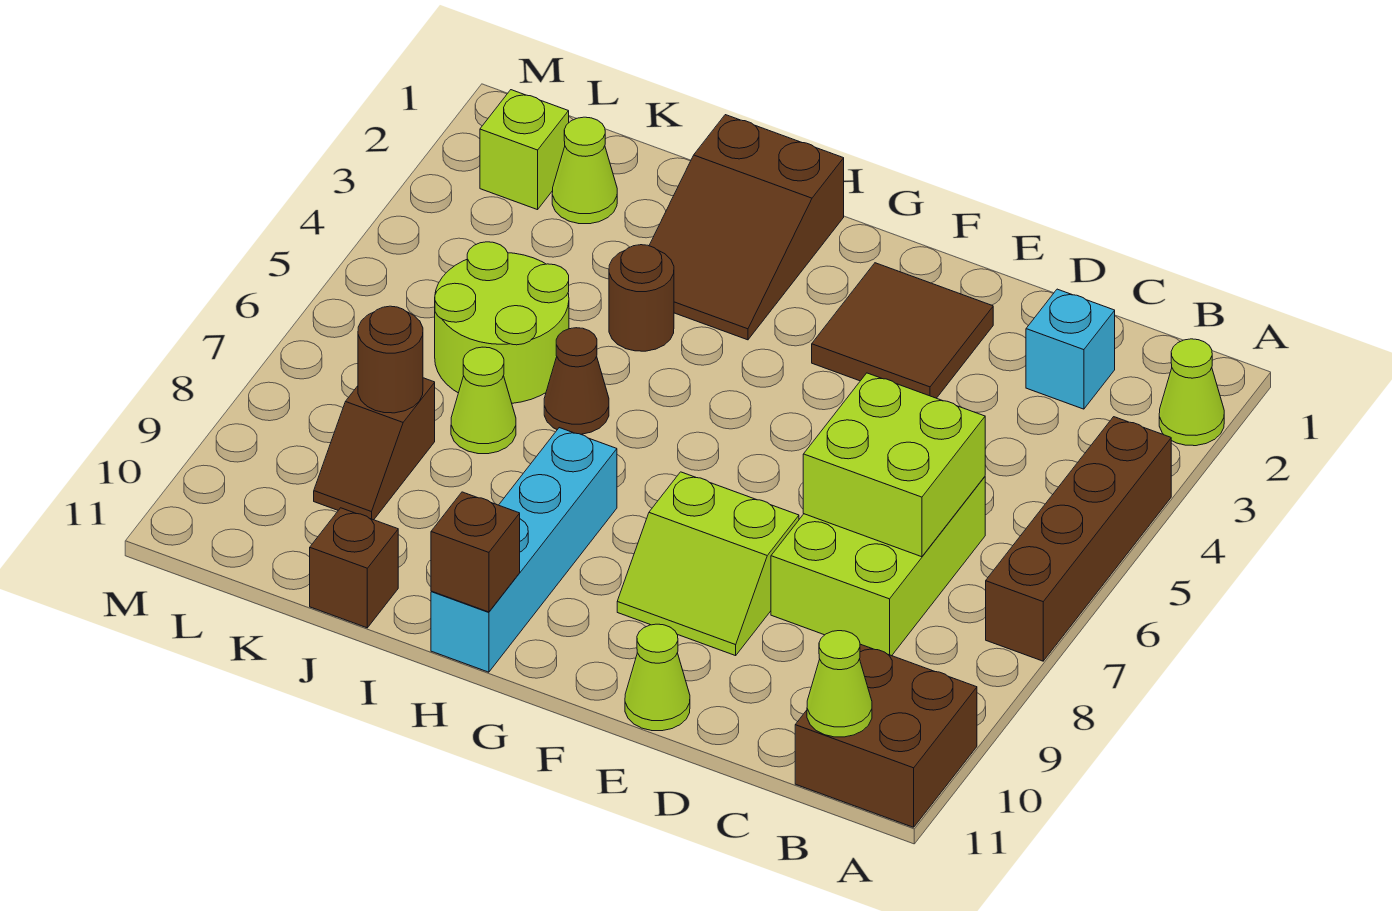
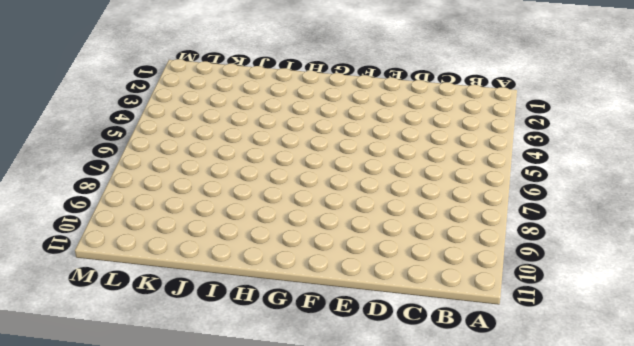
none -> lime 1x1 cone [1159,339,1224,446]
none -> brown 1x4 brick [986,417,1171,661]
none -> brown 2x2 brick [795,644,977,827]

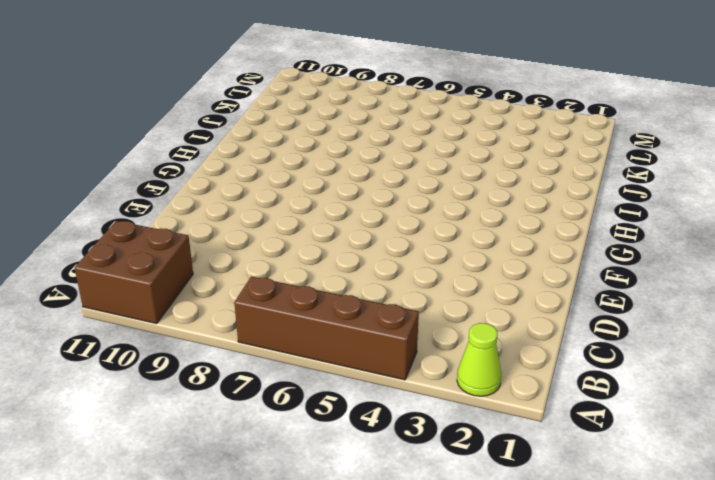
none -> cyan 1x1 brick [1026,289,1115,409]
none -> lime 2x3 brick [771,477,985,656]
none -> brown 2x2 tile [812,263,993,398]

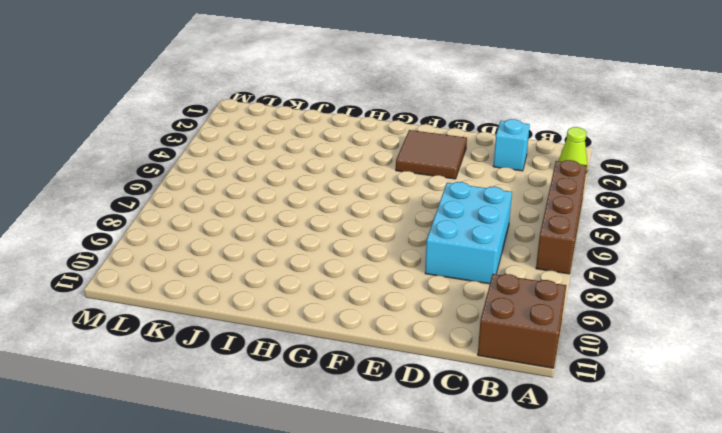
cyan 2x3 brick [425,182,512,284] -> lime 2x3 brick [771,477,985,656]
none -> lime 2x2 slope [617,472,799,656]
none -> lime 1x1 cone [625,624,690,731]
none -> brown 2x3 slope [649,115,844,340]

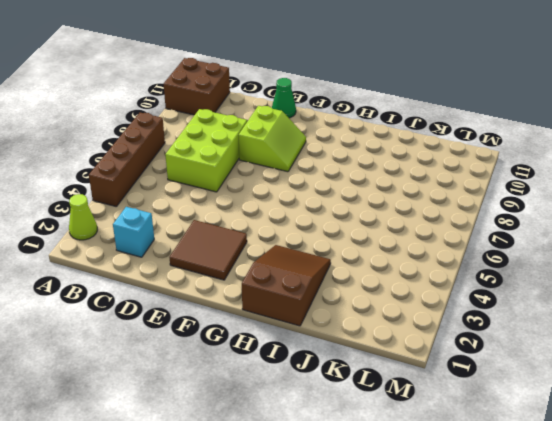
lime 2x2 slope [239,106,306,172] -> lime 2x2 slope turned to [617,472,799,656]
green 1x1 cone [272,78,296,118] -> lime 1x1 cone [625,624,690,731]
none -> cyan 1x4 brick [431,428,617,672]
none -> brown 1x1 round brick [609,245,674,351]
none -> brown 1x1 cone [544,328,609,434]

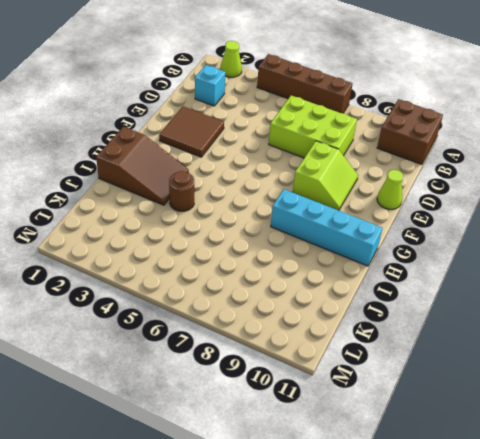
none -> brown 1x1 cone [544,328,609,434]
none -> lime 2x2 round brick [435,242,569,403]
none -> lime 1x1 cone [451,347,516,454]

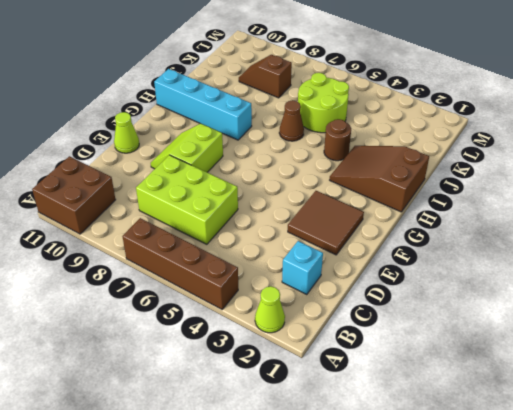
none -> lime 1x1 cone [451,347,516,454]
none -> brown 1x1 brick [310,508,398,628]
none -> lime 1x1 cone [552,117,617,224]

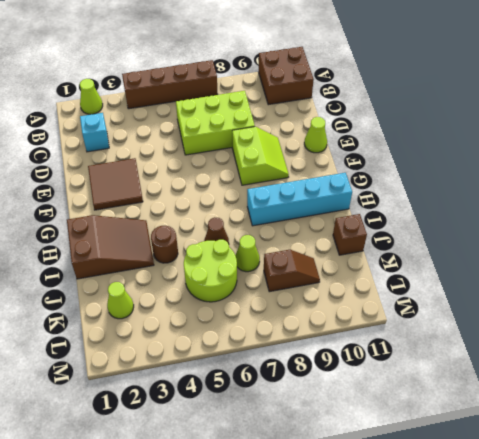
none -> lime 1x1 brick [480,90,569,210]
none -> lime 1x1 cone [807,631,872,737]
none -> lime 2x2 brick [803,373,985,557]

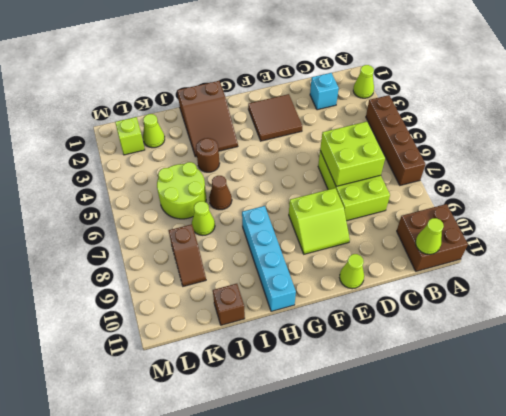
none -> brown 1x1 brick [431,492,520,612]
none -> brown 1x1 round brick [358,306,423,413]

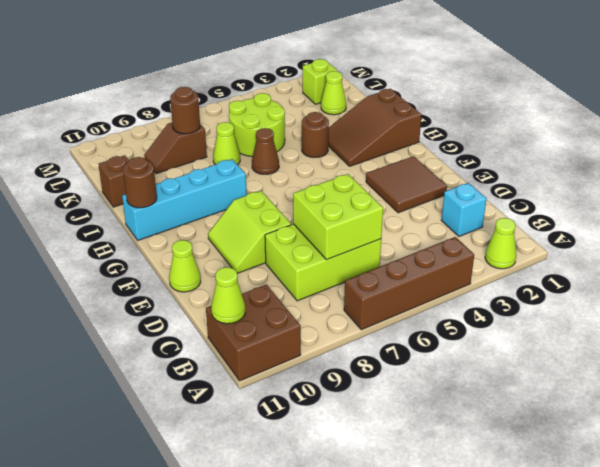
brown 1x1 round brick [123,157,157,208] -> brown 1x1 brick [431,492,520,612]

